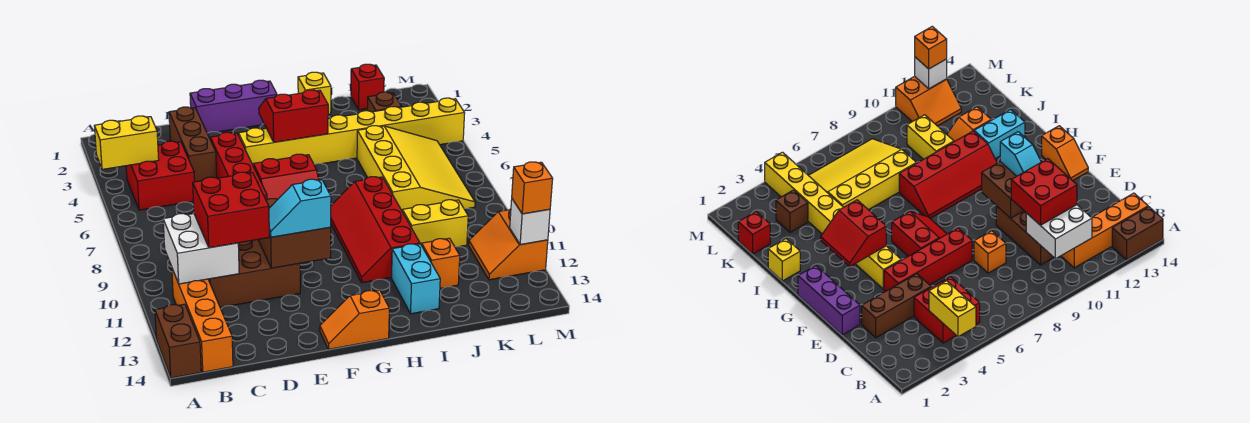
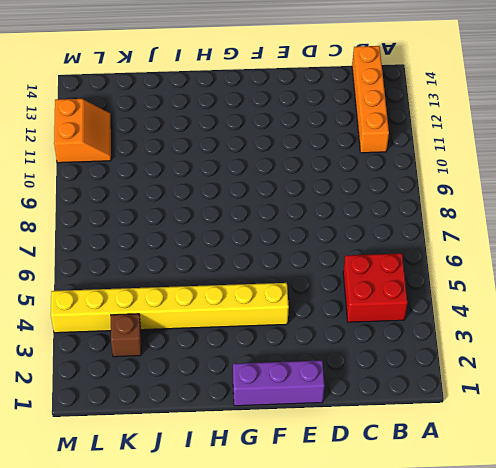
none -> brown 1x2 brick [155,304,201,378]
none -> brown 2x3 brick [208,240,300,307]
none -> brown 1x3 brick [169,107,217,182]

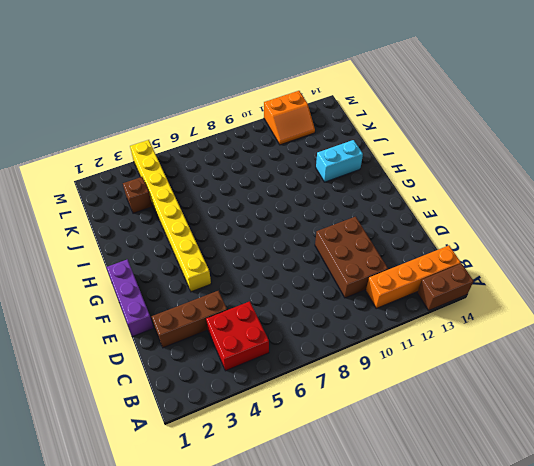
none -> orange 1x1 brick [974,231,1006,273]
none -> red 1x4 brick [210,132,267,200]
none -> red 2x2 slope [253,154,319,200]

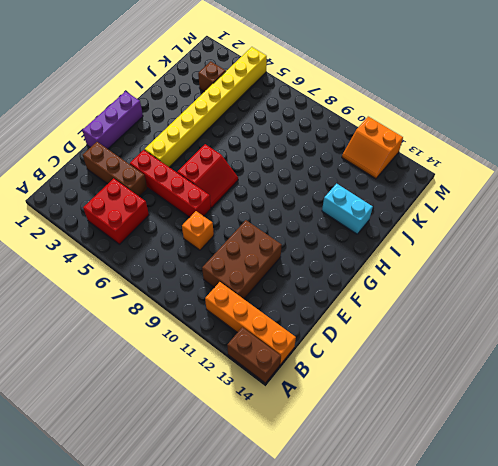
none -> orange 1x2 slope [320,290,389,349]
none -> red 2x4 slope [331,177,420,283]
none -> yellow 1x1 brick [298,72,331,115]

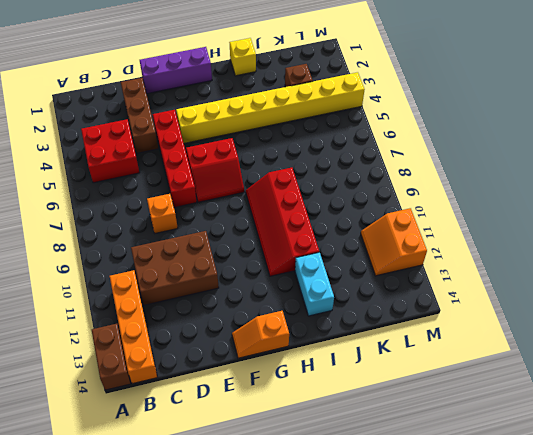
none -> yellow 3x4 slope [357,126,475,210]
none -> yellow 1x2 brick [402,200,468,247]
none -> orange 1x2 slope [421,238,460,288]

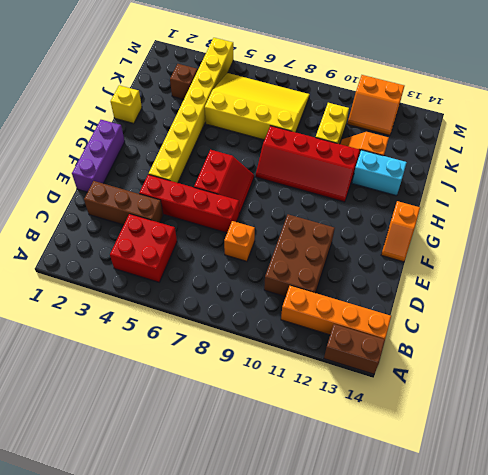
none -> red 1x1 brick [351,64,384,110]
none -> yellow 1x2 brick [94,116,159,169]
none -> white 2x2 brick [163,214,239,284]

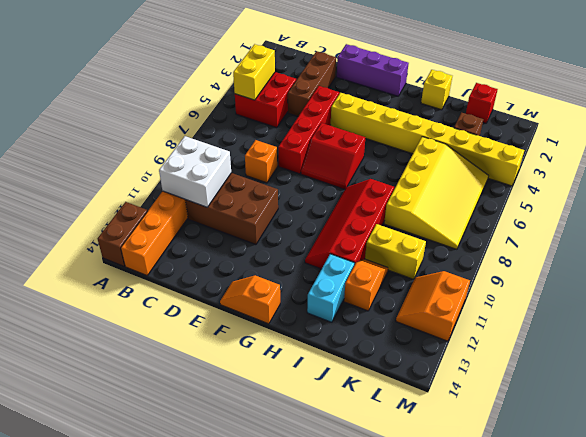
yellow 1x2 brick [233,44,275,100] -> yellow 1x2 brick turned to [94,116,159,169]
none -> brown 2x2 brick [258,199,331,268]
none -> red 2x2 slope [259,90,328,142]
none -> white 1x1 brick [510,199,550,245]

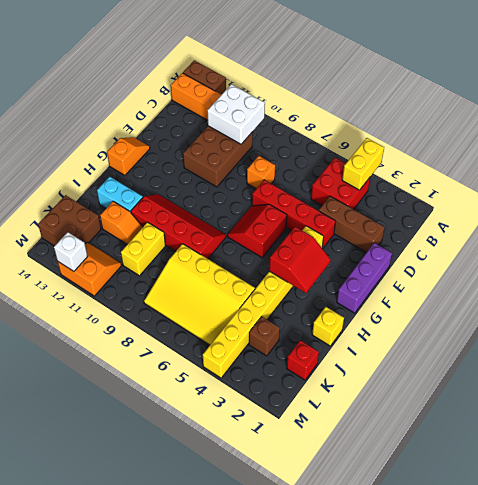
brown 2x2 brick [38,195,101,246] -> brown 2x2 brick moved to [258,199,331,268]
none -> red 2x2 brick [193,172,269,248]
none -> cyan 1x2 slope [269,179,331,237]
none -> orange 1x1 brick [512,162,553,214]

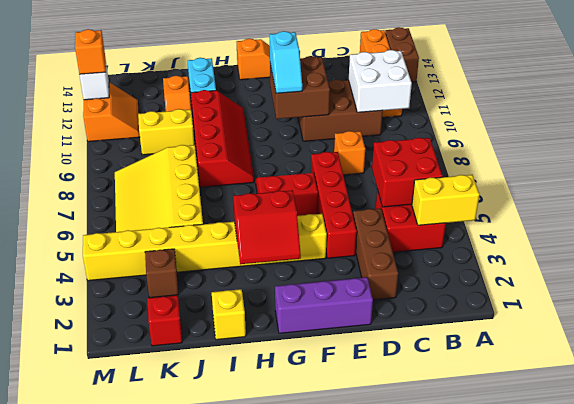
red 2x2 brick [372,138,443,207] -> red 2x2 brick moved to [193,172,269,248]
cyan 1x2 slope [270,31,302,93] -> cyan 1x2 slope turned to [269,179,331,237]

